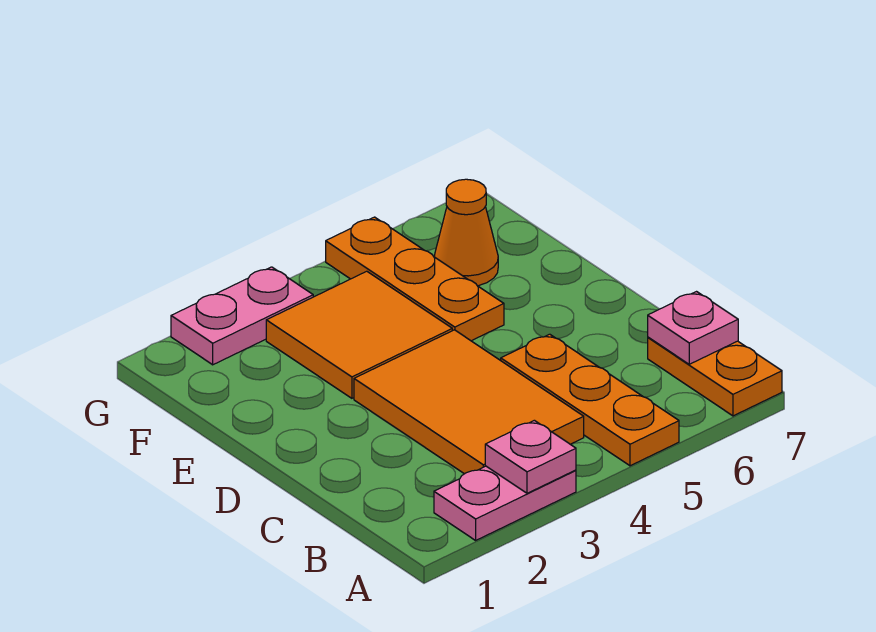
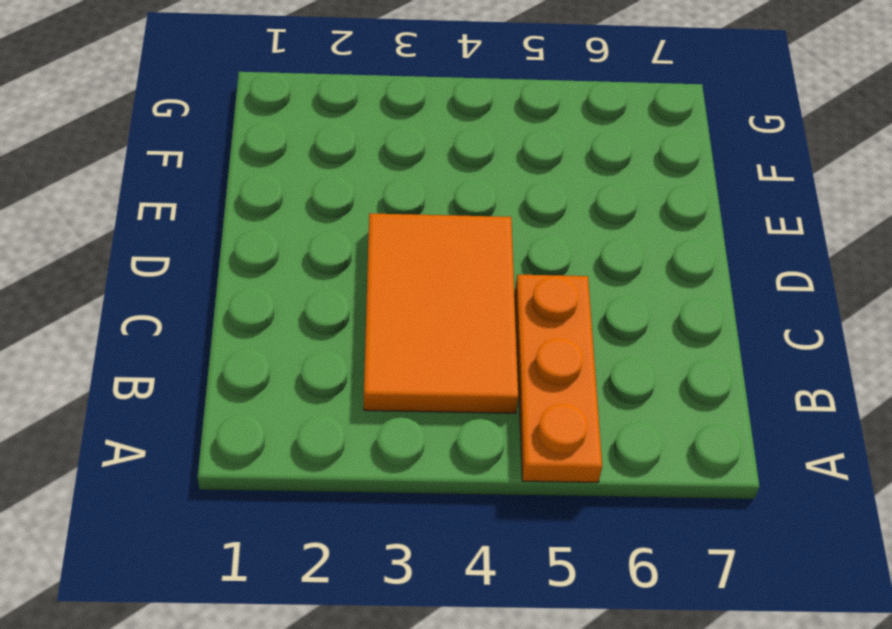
none -> pink 1x2 plate [434,466,576,540]
none -> orange 1x2 plate [648,337,782,416]

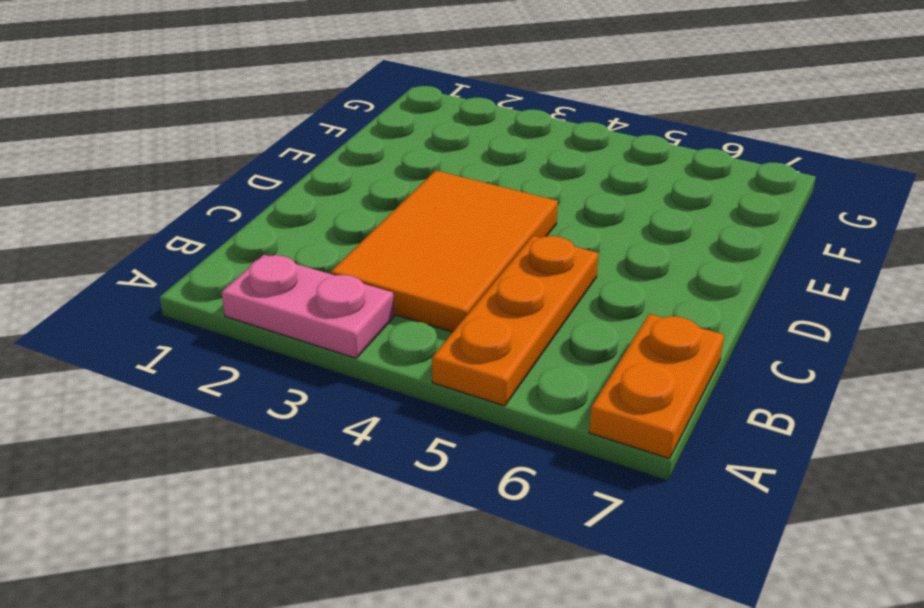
none -> orange 2x2 tile [266,271,452,398]
none -> orange 1x3 plate [326,217,504,341]

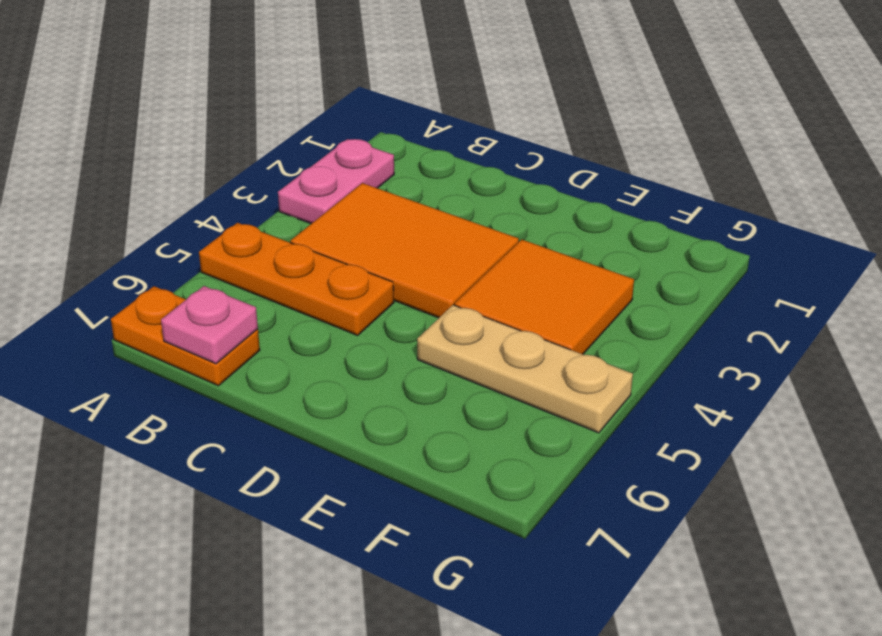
tan 1x3 plate [417,305,633,433] -> orange 1x3 plate [326,217,504,341]
none -> orange 1x1 cone [434,179,498,286]
none -> pink 1x2 plate [171,267,313,365]

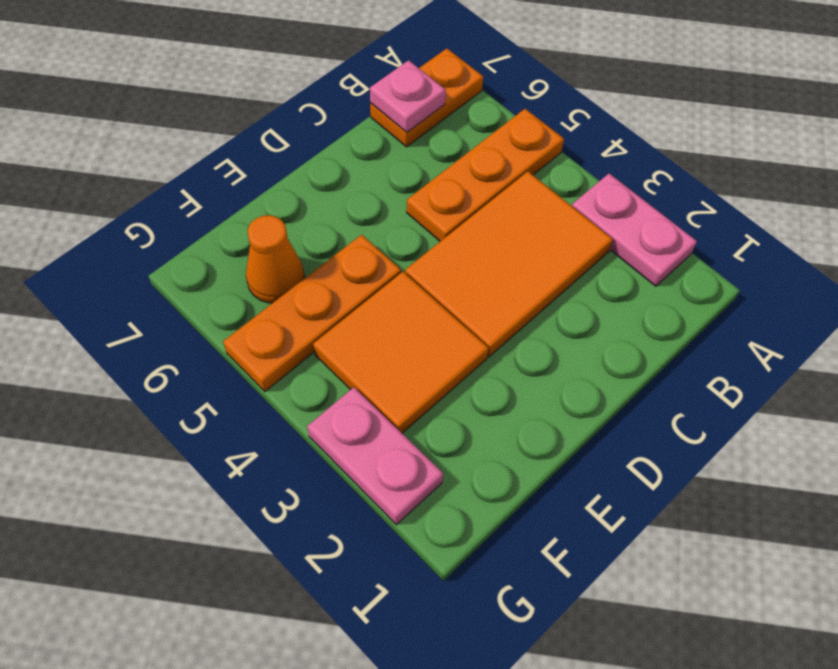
none -> pink 1x1 plate [485,420,576,493]

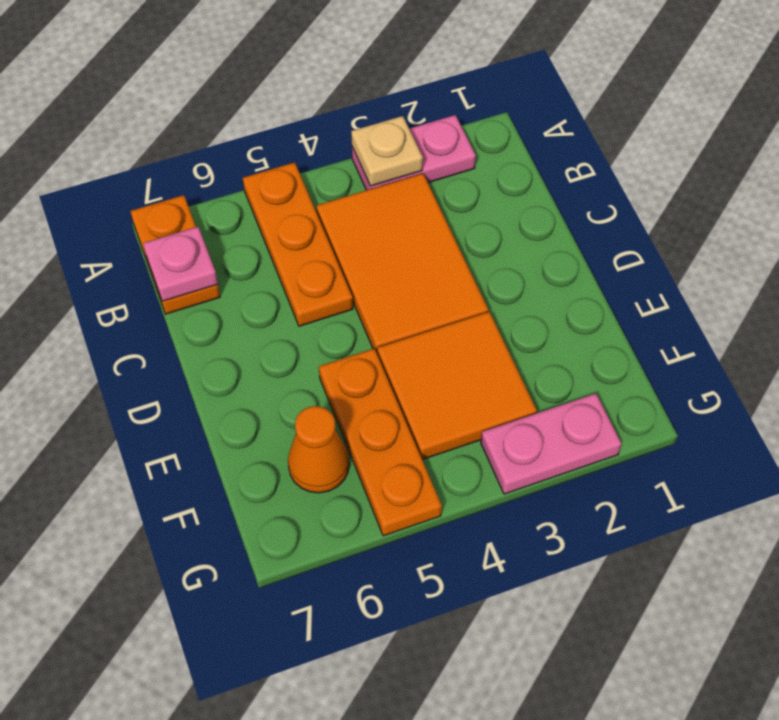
tan 1x1 plate [351,116,423,186] -> pink 1x1 plate [485,420,576,493]

